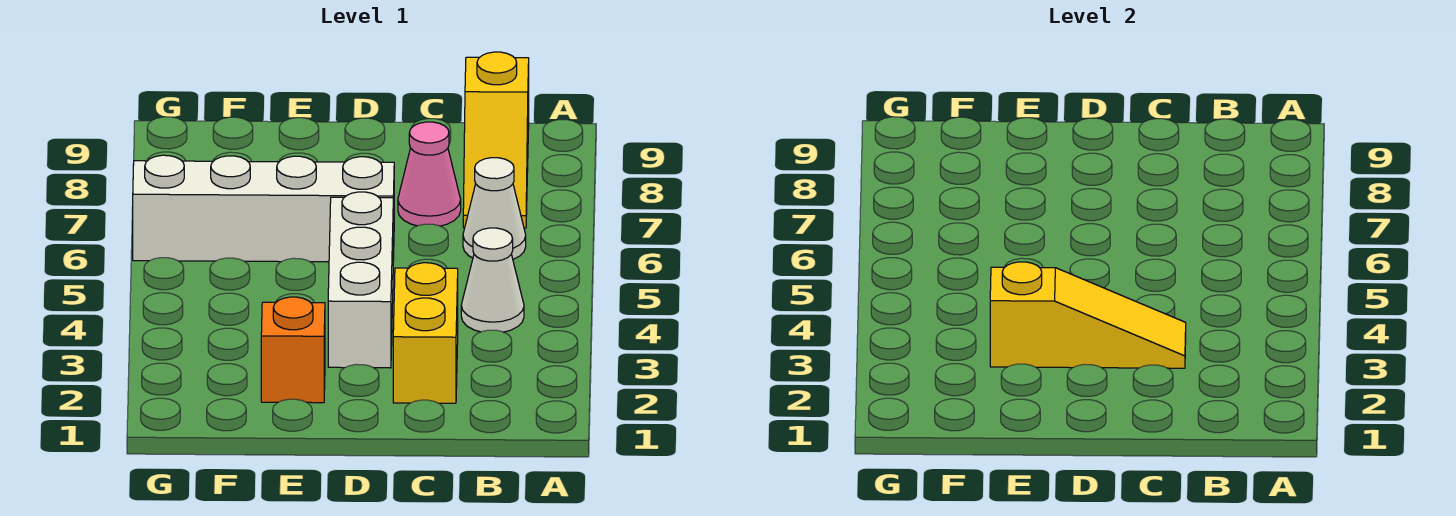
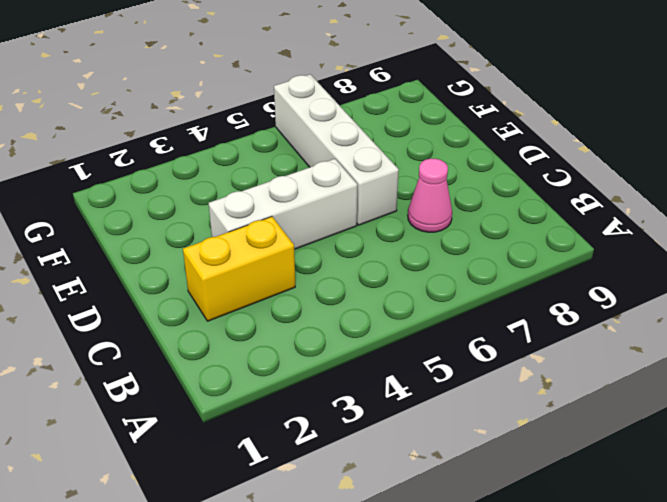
none -> white 1x1 cone [461,228,524,332]
none -> white 1x1 cone [463,158,526,259]

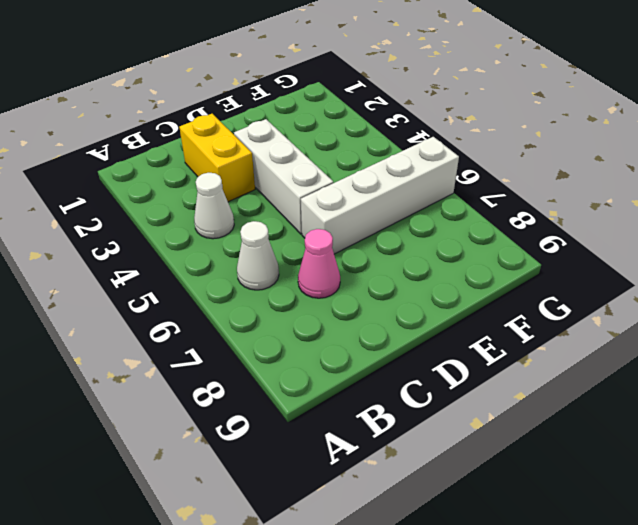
none -> yellow 1x3 slope [463,52,529,228]
none -> orange 1x1 brick [261,297,325,403]

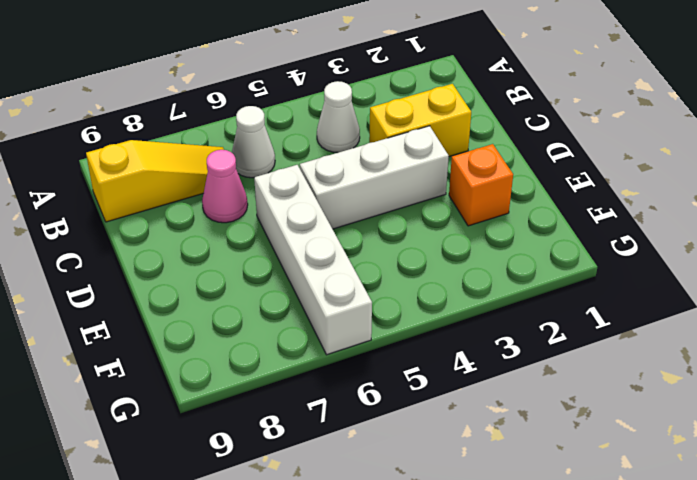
none -> yellow 1x3 slope [990,262,1186,368]

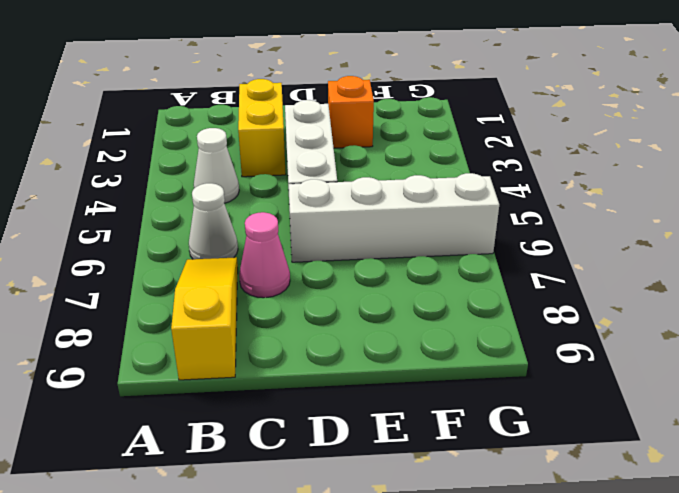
none -> yellow 1x3 slope [990,262,1186,368]

